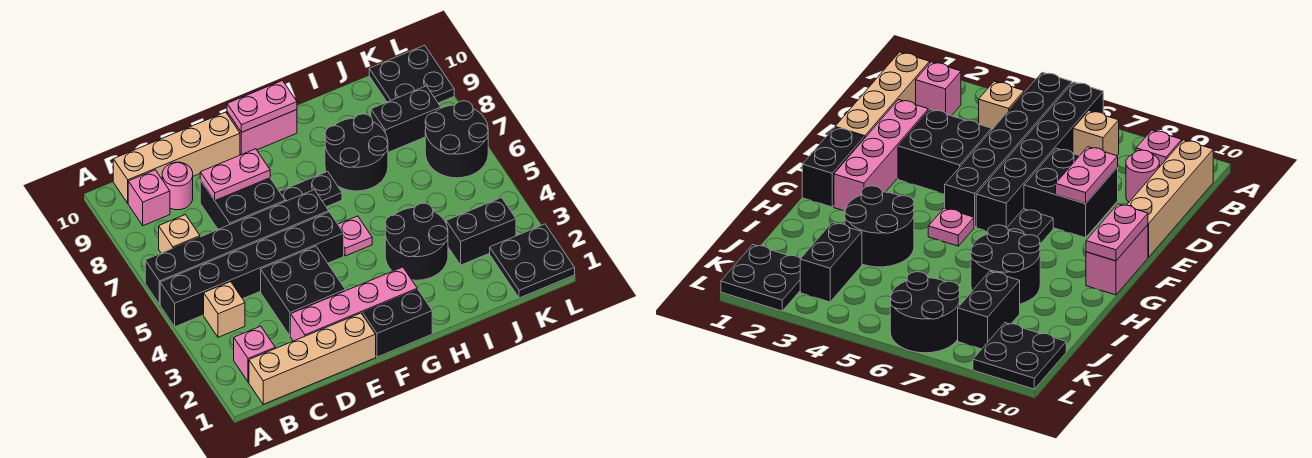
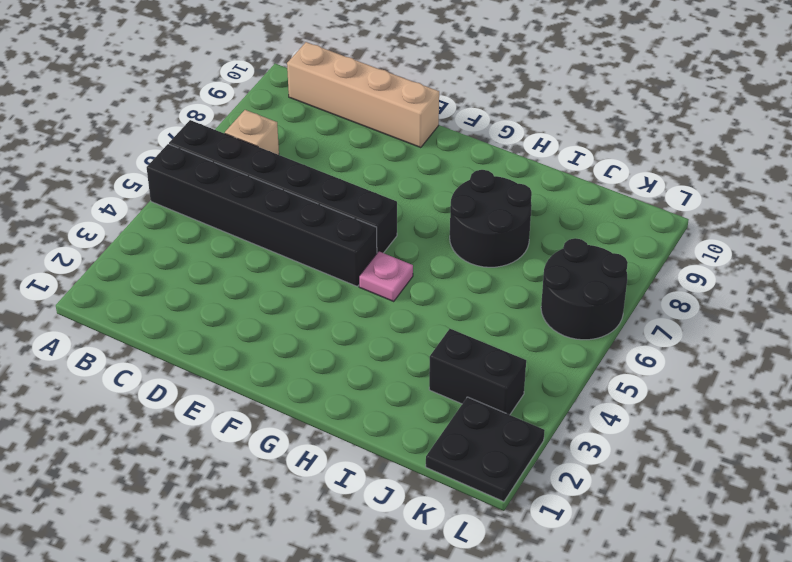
none -> tan 1x4 brick [249,313,376,404]
none -> pink 1x1 brick [234,326,275,382]
none -> tan 1x1 brick [204,282,245,337]

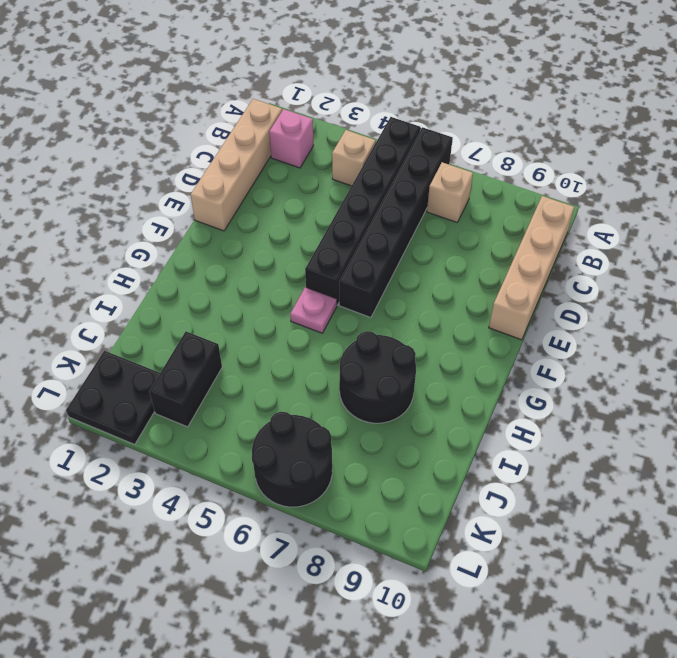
none -> pink 1x1 brick [128,170,170,226]
none -> pink 1x1 round brick [162,162,193,210]
none -> pink 1x4 brick [291,267,417,341]

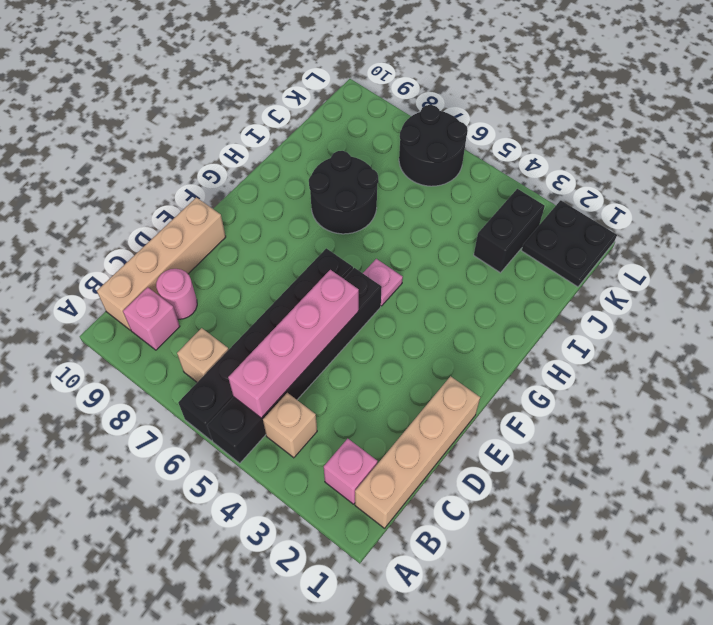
pink 1x4 brick [228,270,359,418] -> pink 1x4 brick moved to [291,267,417,341]
none -> black 2x2 brick [261,246,345,336]
none -> black 2x2 brick [200,178,285,229]
none -> black 1x2 brick [363,289,432,357]

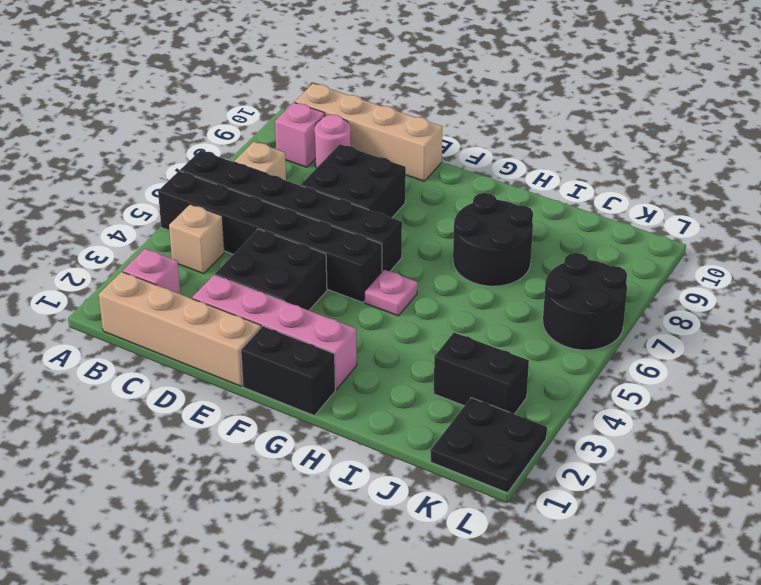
none -> black 1x2 plate [279,171,342,207]
none -> pink 1x2 brick [227,110,297,155]
none -> black 2x2 round brick [385,203,448,280]

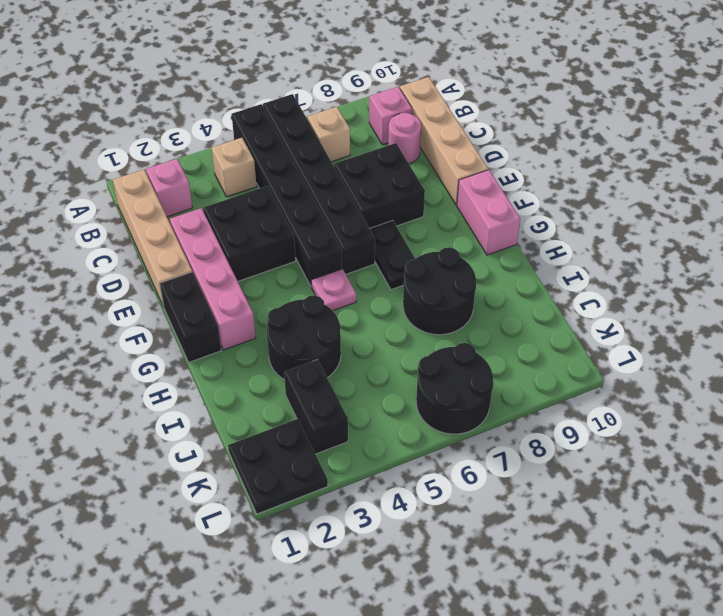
none -> black 1x2 brick [371,86,441,152]
none -> black 2x2 plate [369,45,454,103]
none -> pink 1x2 plate [200,149,270,200]

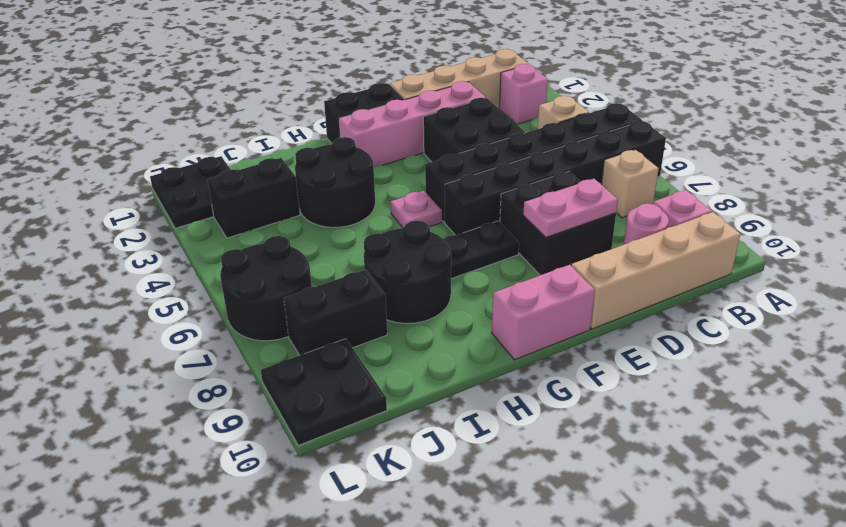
none -> pink 1x2 plate [227,81,297,132]

